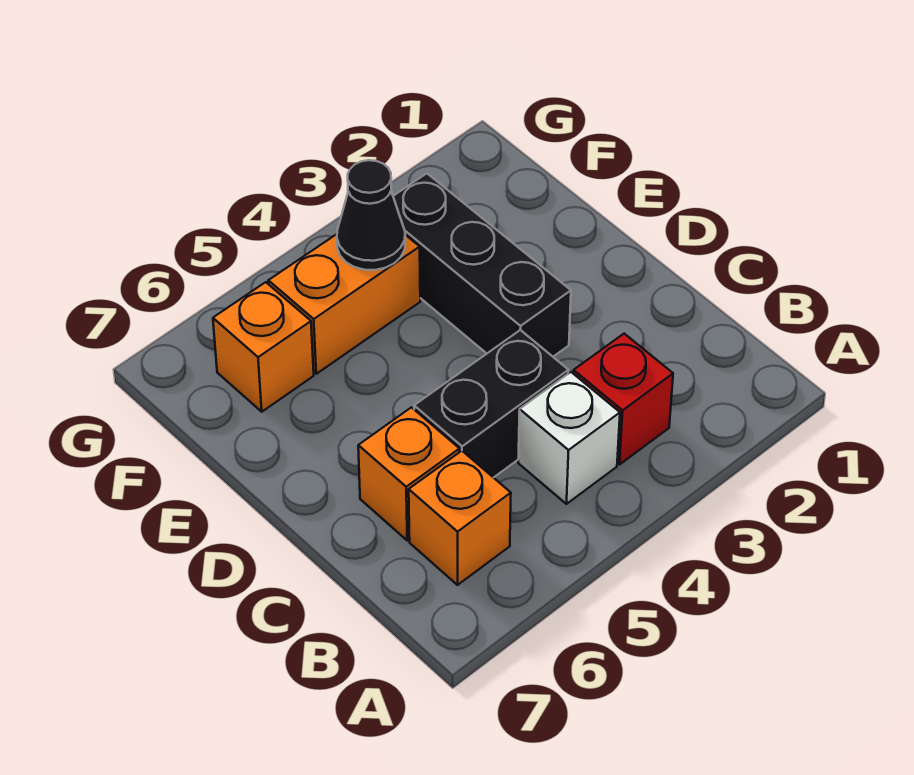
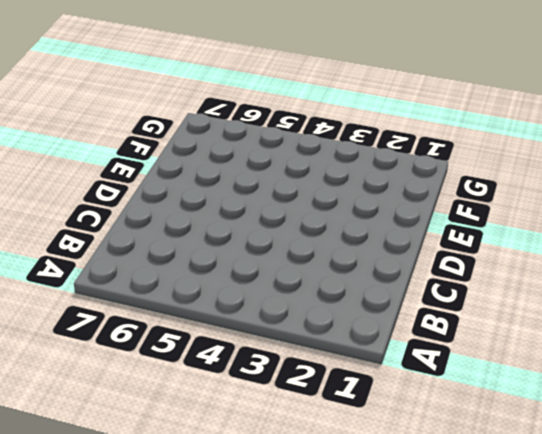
none -> red 1x1 brick [573,334,673,464]
none -> white 1x1 brick [518,372,620,504]

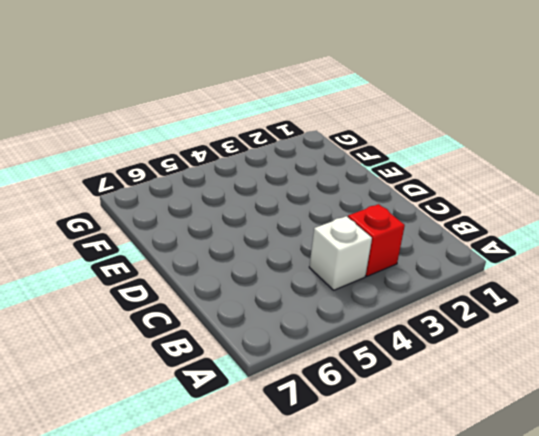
none -> orange 1x1 brick [409,451,511,585]
none -> black 1x2 brick [414,330,569,478]

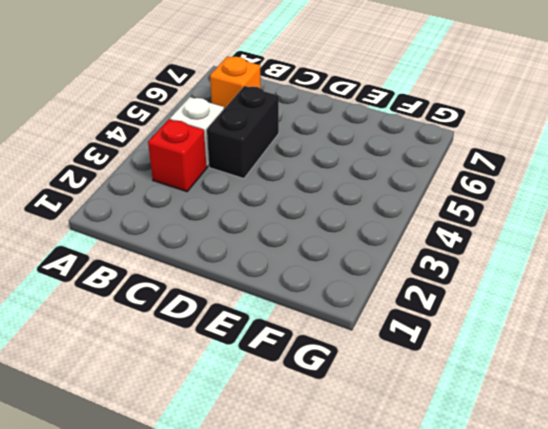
none -> orange 1x1 brick [358,407,459,540]
none -> black 1x3 brick [393,173,571,357]

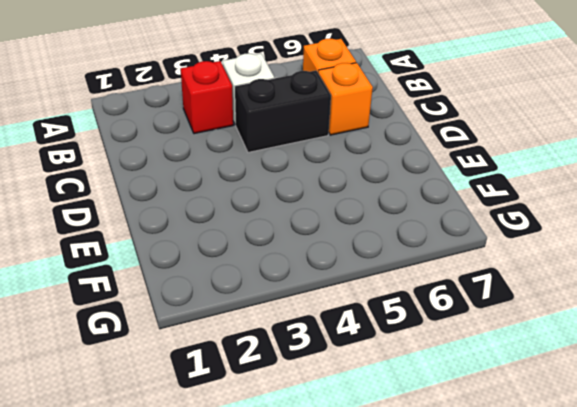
none -> black 1x3 brick [393,173,571,357]
none -> orange 1x2 brick [268,234,420,374]

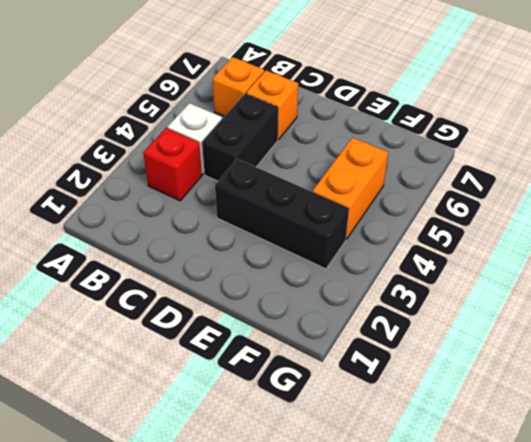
none -> orange 1x1 brick [213,282,314,412]
none -> black 1x1 cone [337,160,405,270]

